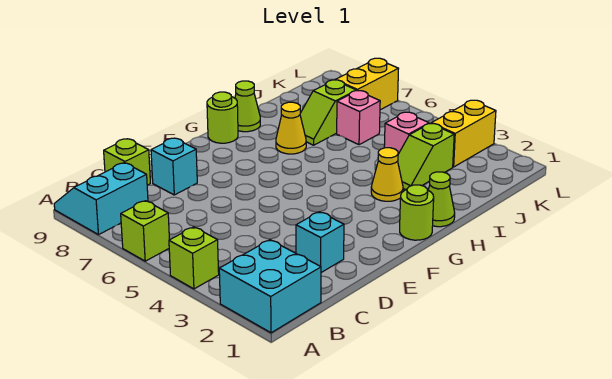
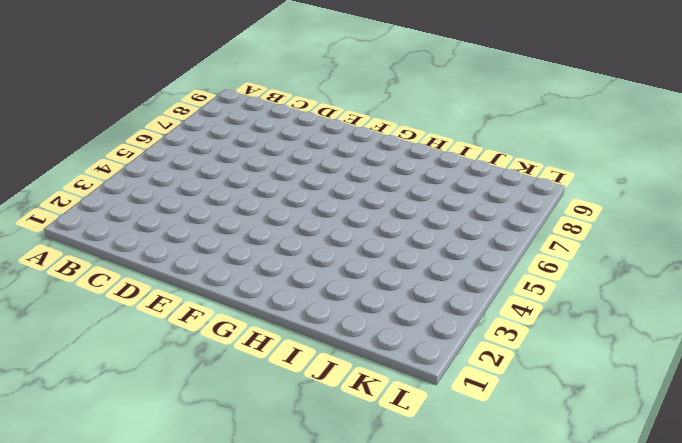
none -> cyan 2x2 brick [219,240,321,333]
none -> lime 1x1 brick [169,227,219,289]
none -> lime 1x1 brick [121,201,169,261]

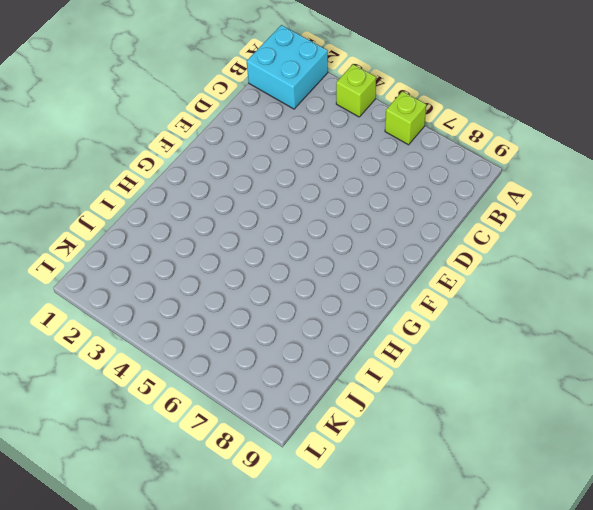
none -> cyan 2x2 slope [54,163,148,235]
none -> lime 1x1 brick [104,139,150,185]
none -> cyan 1x1 brick [296,212,344,273]

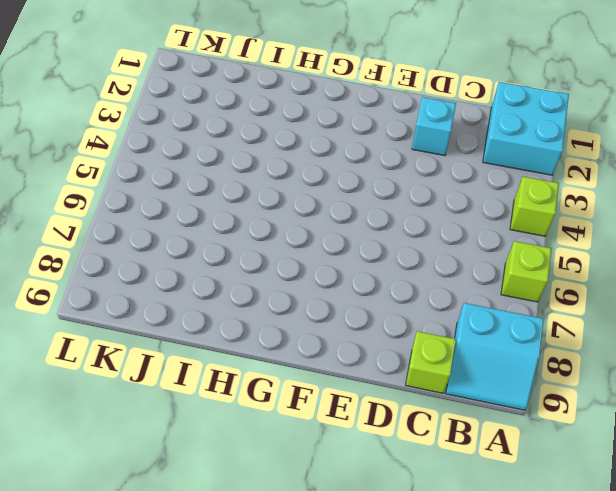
none -> cyan 1x1 brick [151,138,197,195]
none -> lime 1x1 round brick [400,185,434,240]
none -> lime 1x1 round brick [207,92,238,143]

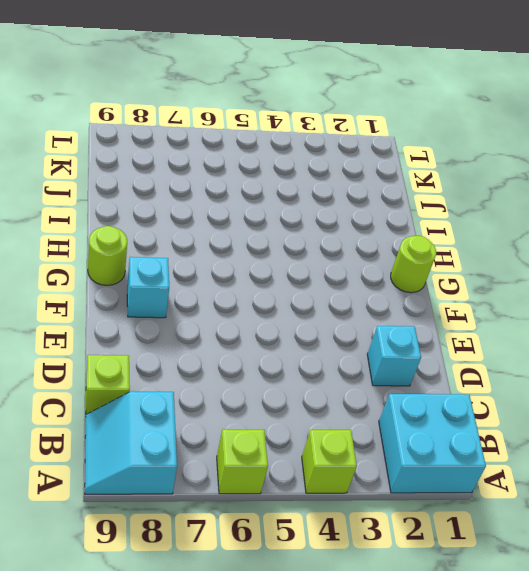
cyan 1x1 brick [127,257,169,318] -> cyan 1x1 brick moved to [151,138,197,195]
none -> lime 1x1 cone [428,172,455,227]
none -> yellow 1x1 cone [371,148,403,201]
none -> yellow 1x1 cone [276,102,306,154]

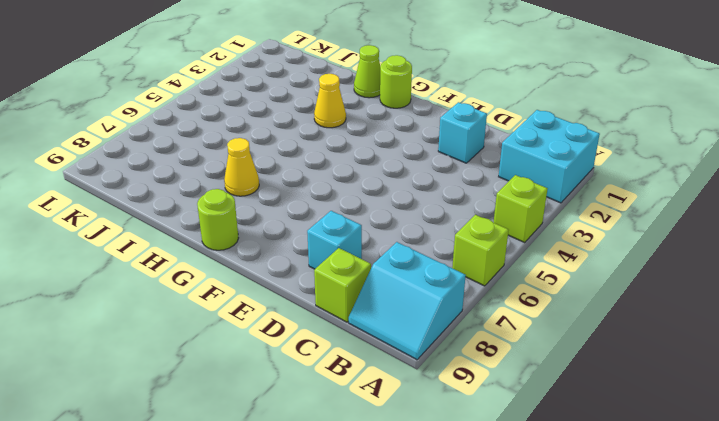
none -> lime 1x1 cone [235,81,260,132]
none -> lime 1x2 slope [398,124,454,190]
none -> lime 1x2 slope [300,80,356,145]

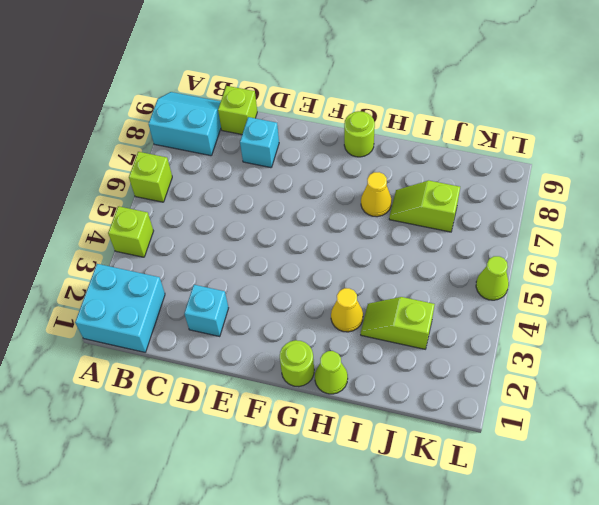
lime 1x1 cone [476,256,509,300] -> lime 1x1 cone moved to [235,81,260,132]
none -> pink 1x1 brick [384,112,429,154]
none -> pink 1x1 brick [337,91,380,145]
none -> yellow 1x2 brick [431,100,496,167]

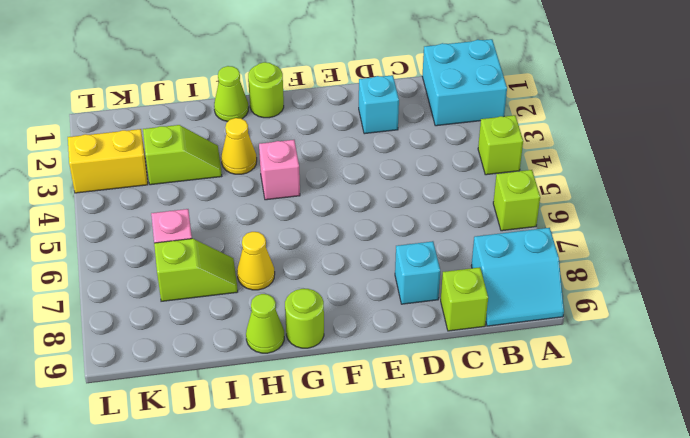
pink 1x1 brick [259,140,300,200] -> pink 1x1 brick moved to [384,112,429,154]
none -> yellow 1x2 brick [336,58,399,110]

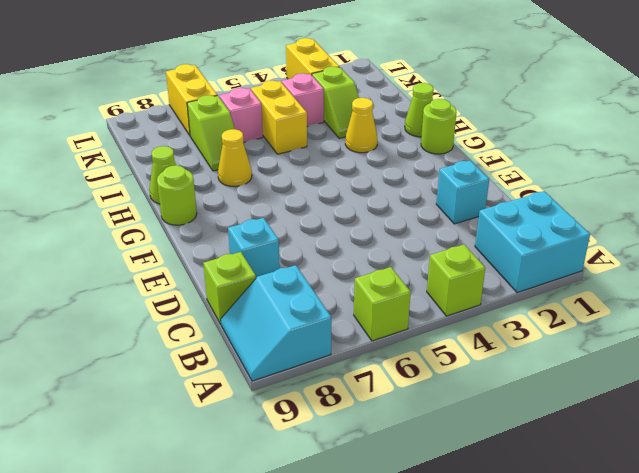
yellow 1x2 brick [251,80,307,154] -> none

